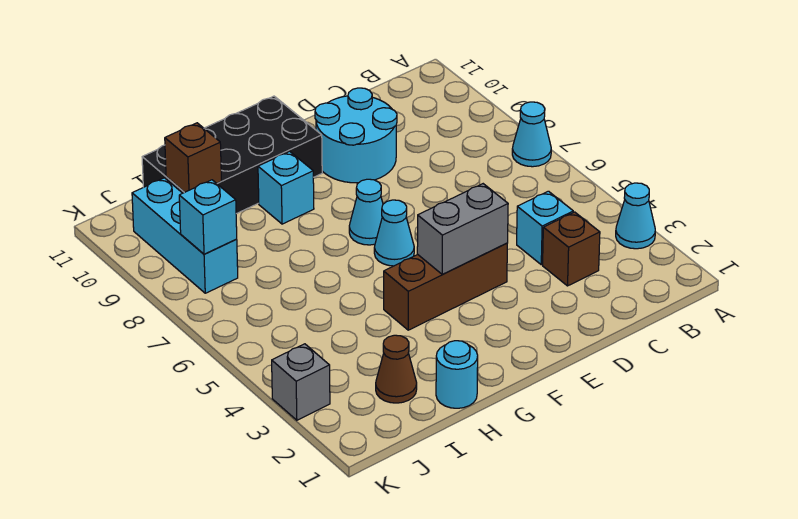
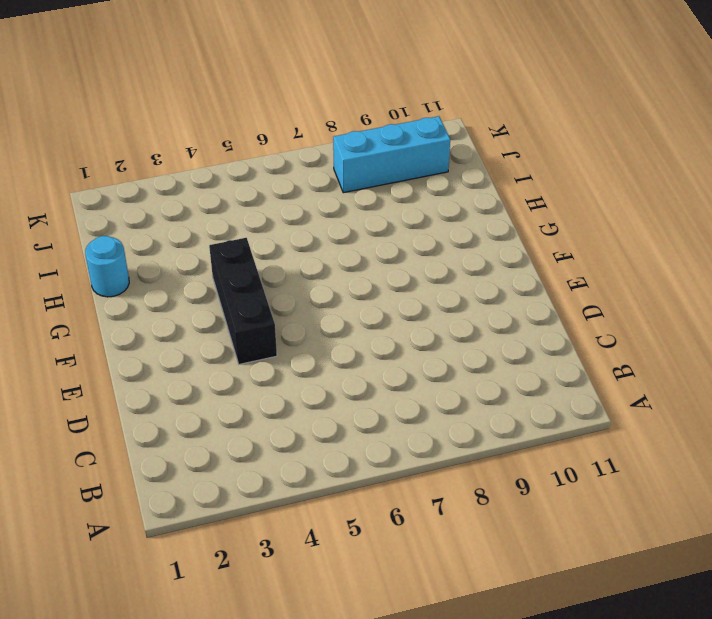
black 1x3 brick [209,238,277,364] -> brown 1x3 brick [384,243,507,330]
none -> cyan 1x1 cone [616,183,655,249]
none -> cyan 1x1 cone [512,102,551,167]
none -> brown 1x1 brick [543,212,600,286]

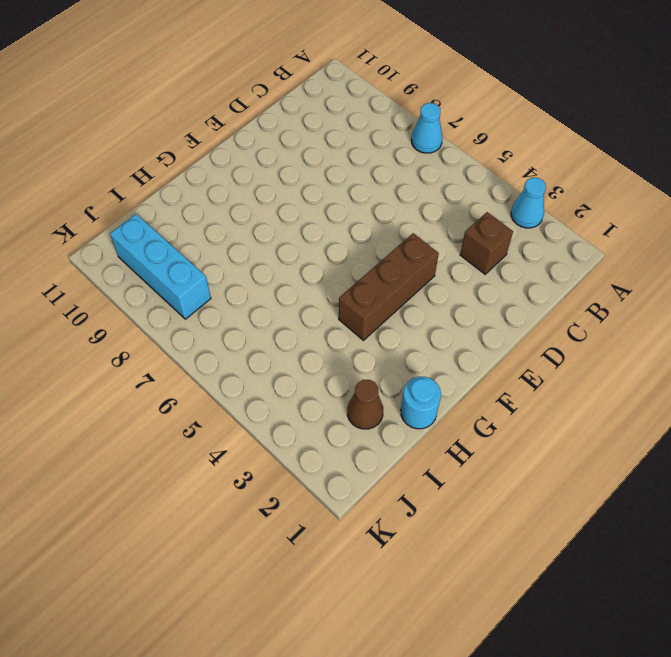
none -> cyan 1x1 brick [517,191,573,265]
none -> cyan 2x2 round brick [315,88,397,183]
none -> cyan 1x1 cone [374,200,414,266]

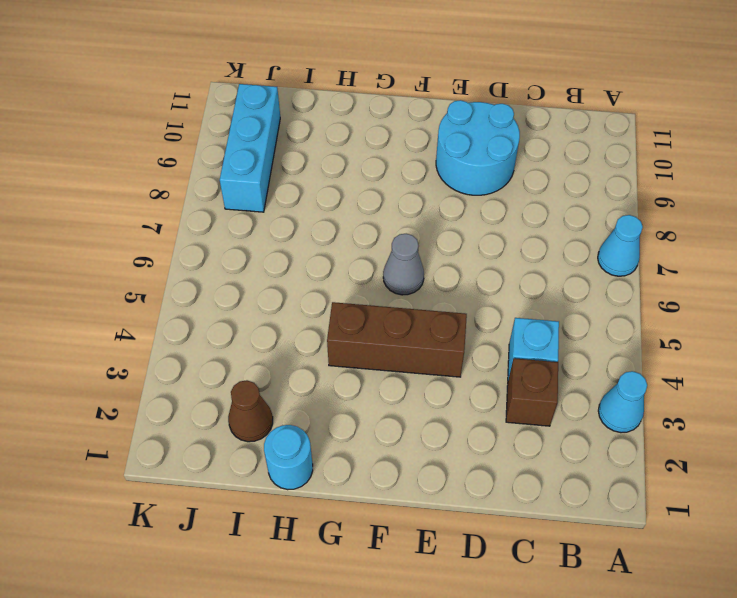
grey 1x1 cone [383,234,424,295] -> cyan 1x1 cone [374,200,414,266]
none -> cyan 1x1 cone [349,179,383,245]
none -> black 2x4 brick [142,96,322,214]
none -> cyan 1x1 brick [258,151,314,224]

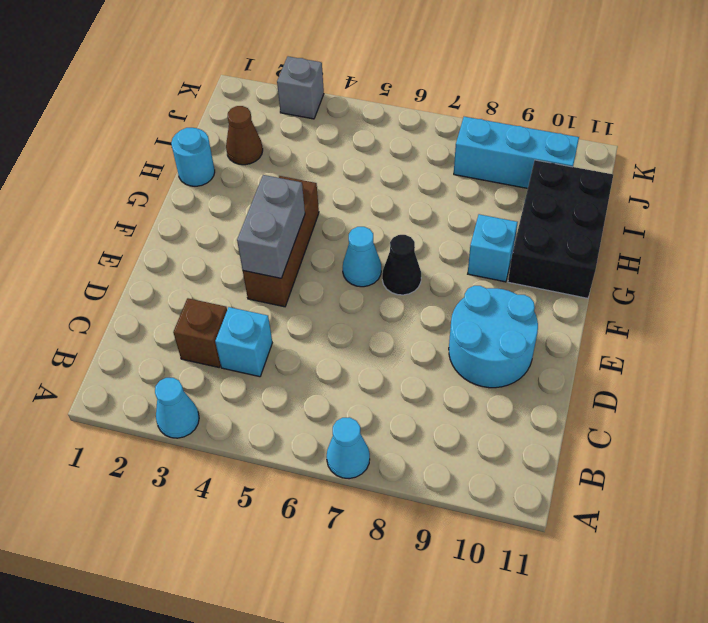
black 1x1 cone [382,235,421,295] -> cyan 1x1 cone [349,179,383,245]
black 2x3 brick [508,160,613,298] -> black 2x4 brick [142,96,322,214]
none -> brown 1x1 brick [165,123,222,192]
none -> cyan 1x1 brick [179,180,237,254]

